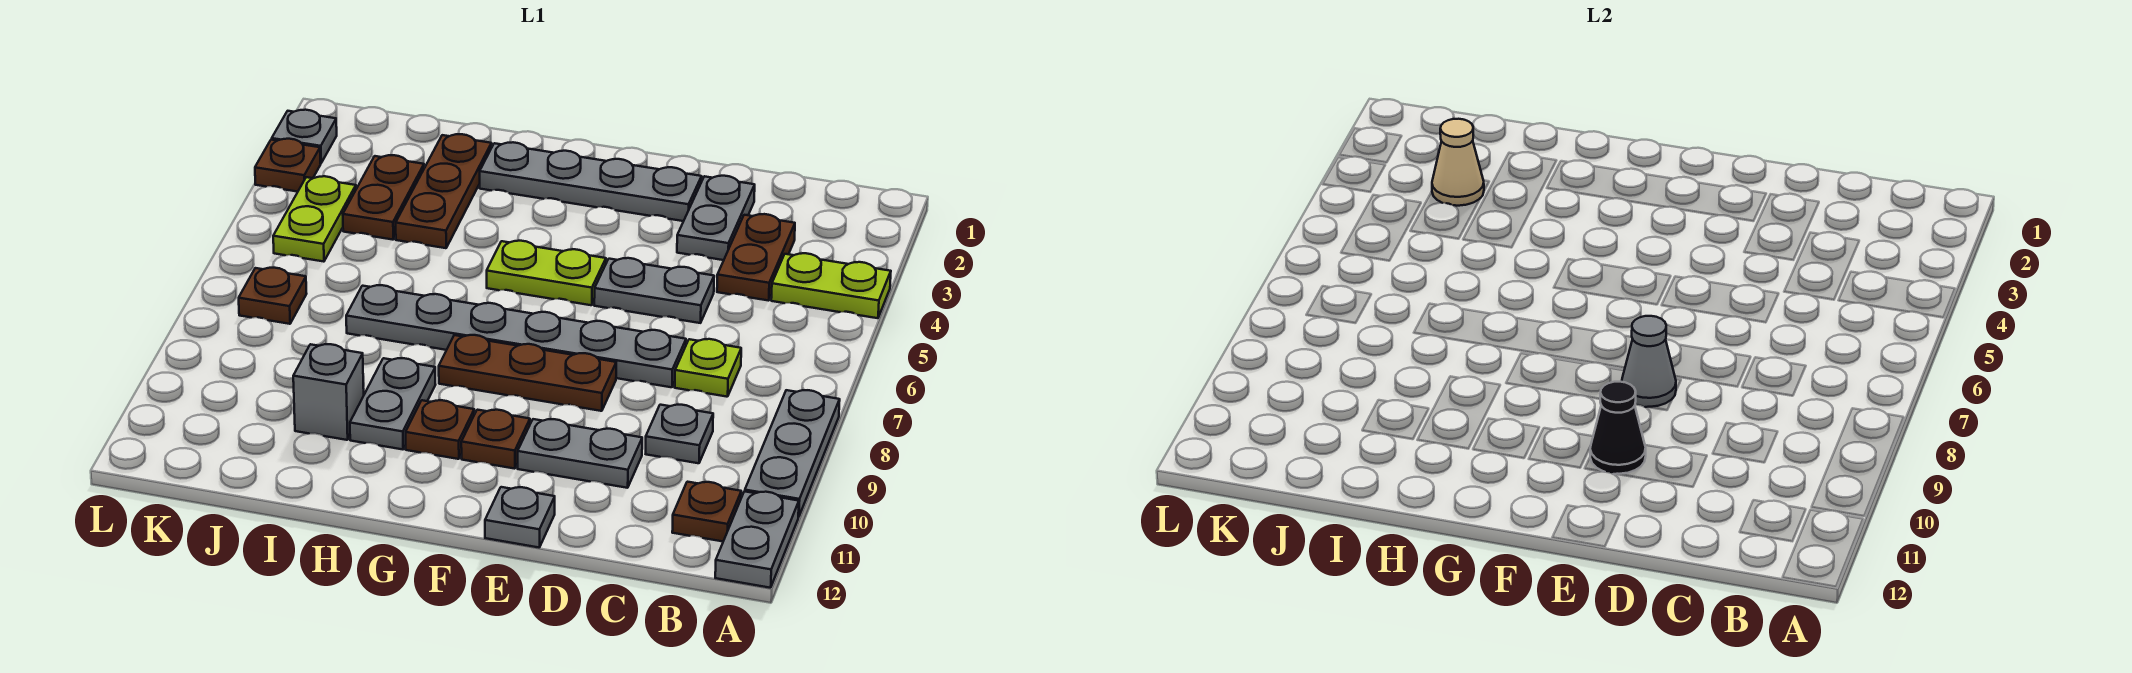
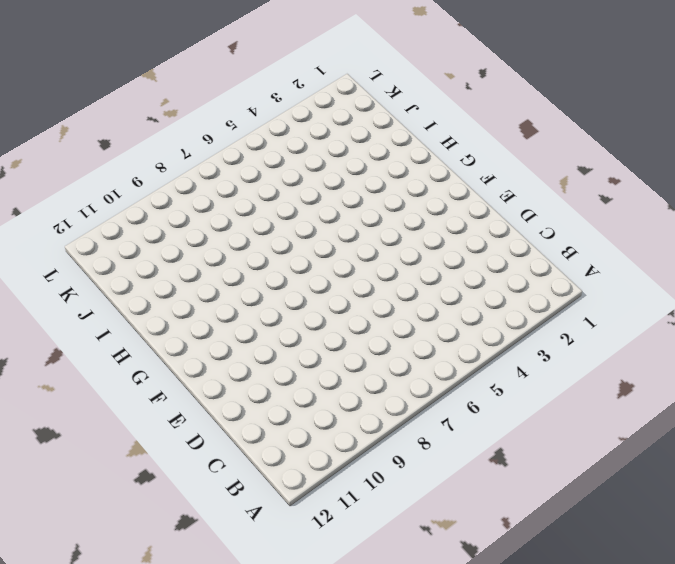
none -> lime 1x2 plate [771,253,891,318]
none -> grey 1x3 plate [745,390,840,517]
none -> grey 1x2 plate [715,491,799,588]

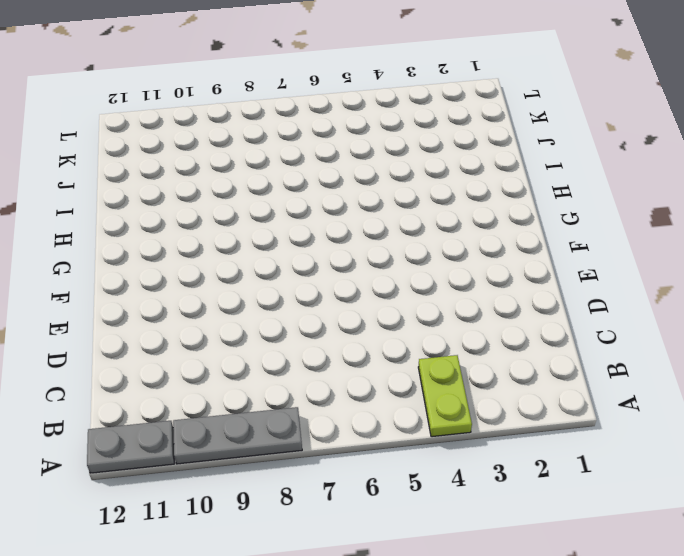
none -> brown 1x1 plate [672,482,741,541]
none -> brown 1x2 plate [717,214,795,301]
none -> lime 1x1 plate [675,339,741,397]

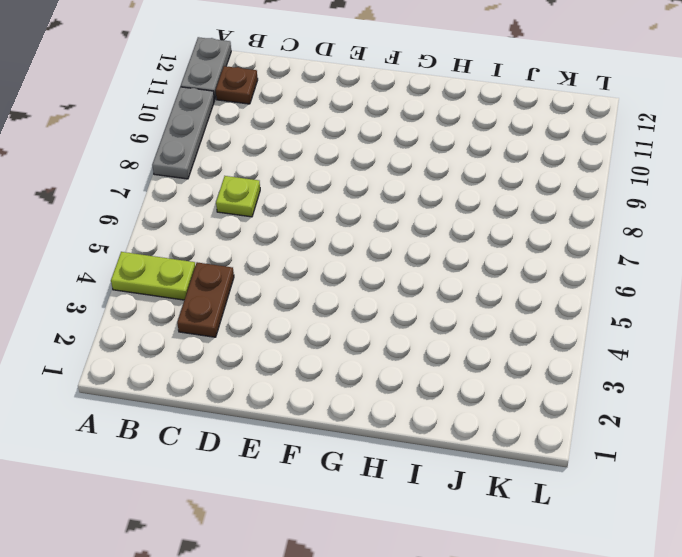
none -> grey 1x1 plate [646,405,713,463]
none -> grey 1x2 plate [677,176,755,260]
none -> grey 1x2 plate [594,258,714,323]

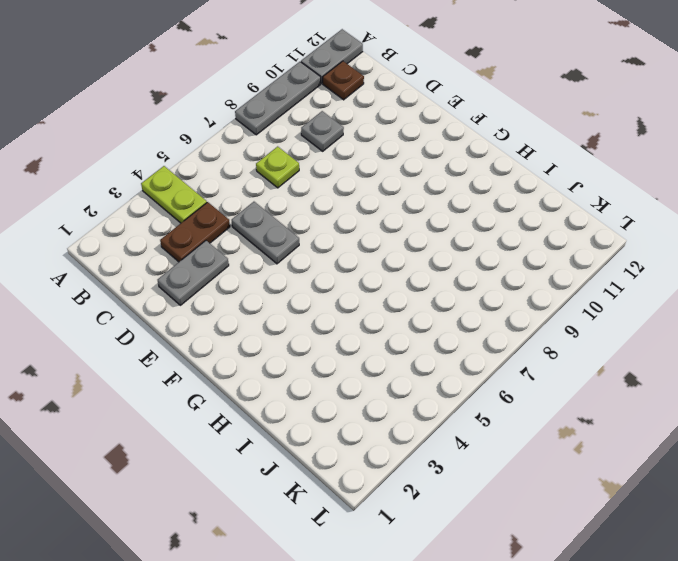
none -> grey 1x6 plate [346,285,686,387]
none -> grey 1x2 plate [518,419,642,488]
none -> grey 1x4 plate [480,142,702,221]

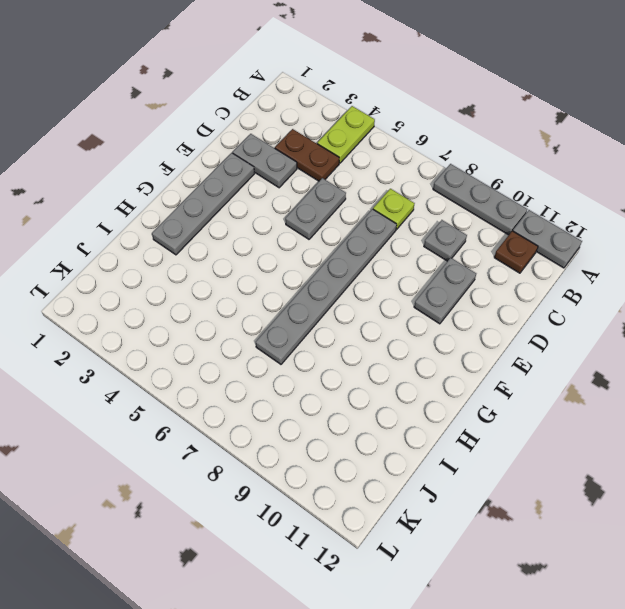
none -> brown 1x3 plate [439,335,616,411]
none -> grey 1x1 plate [485,487,555,547]
none -> lime 1x2 plate [487,241,606,305]

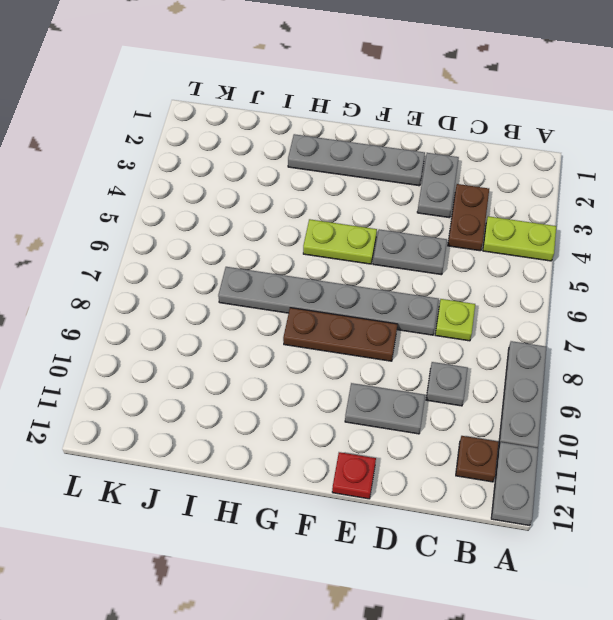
red 1x1 plate [332,452,376,499] -> grey 1x1 plate [485,487,555,547]
none -> brown 1x1 plate [461,410,530,469]
none -> brown 1x1 plate [406,400,474,459]
none -> grey 1x2 plate [350,358,436,449]

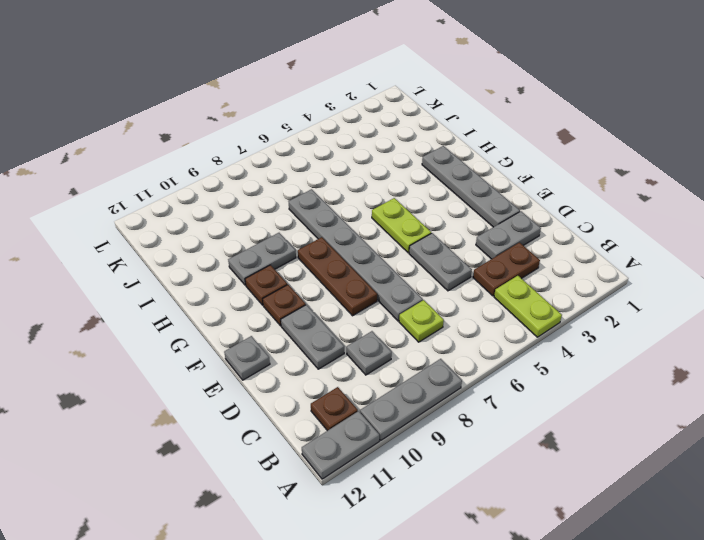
none -> brown 1x3 plate [396,134,492,248]
none -> grey 1x1 brick [293,344,364,440]
none -> brown 1x2 plate [343,155,424,240]

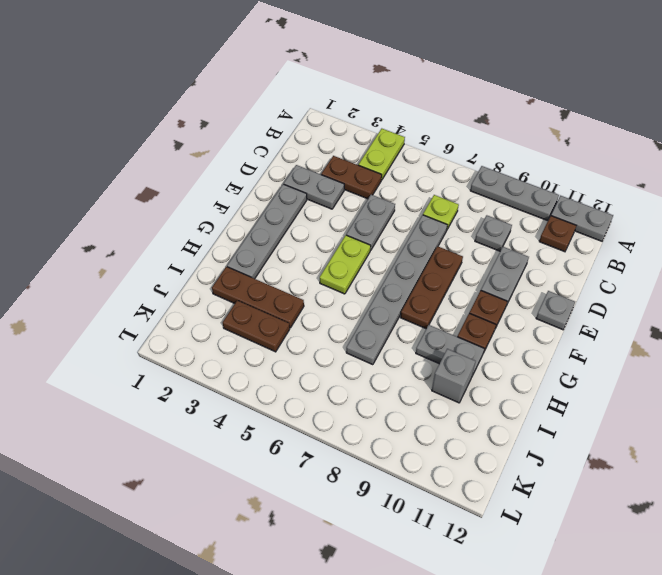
none -> lime 1x2 plate [273,176,356,262]
none -> brown 1x1 plate [239,268,307,324]
none -> grey 1x1 plate [272,110,337,163]

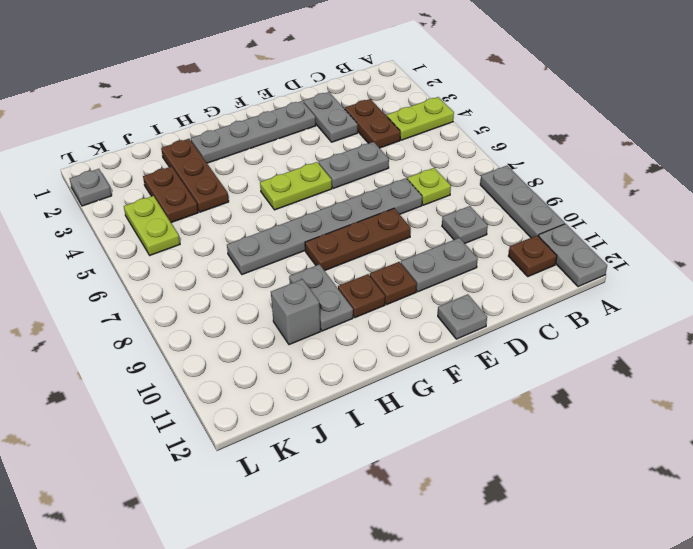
none -> brown 1x1 plate [239,268,307,324]
none -> brown 1x1 plate [255,139,321,192]
none -> grey 1x1 cone [1622,316,1676,407]

